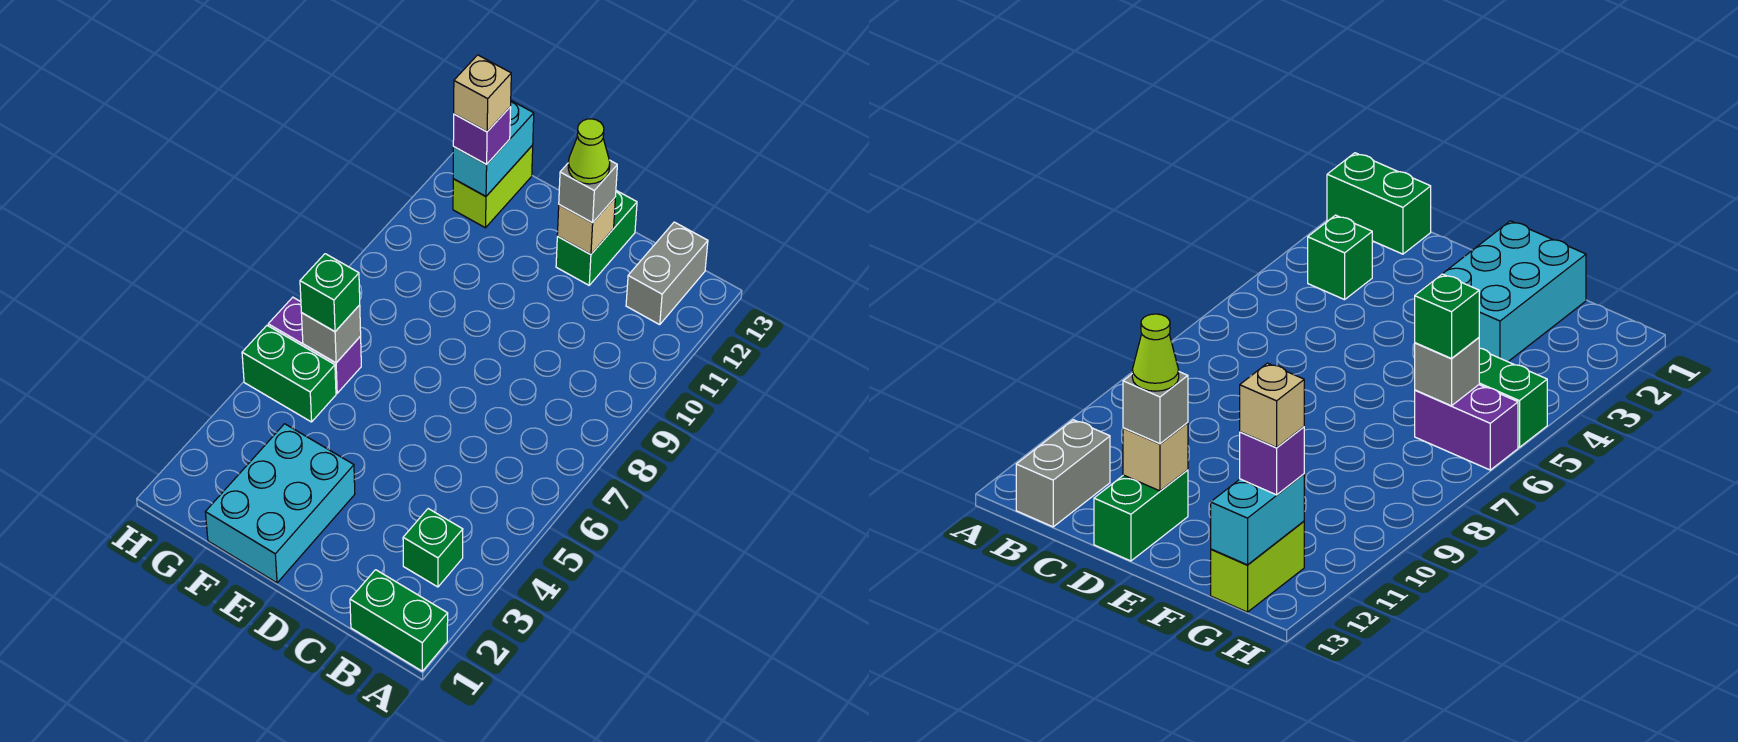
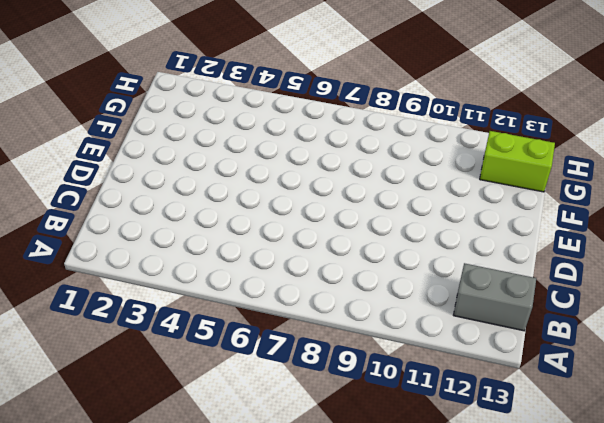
none -> green 1x2 brick [350,570,448,671]
none -> green 1x1 brick [403,509,463,587]
none -> green 1x2 brick [556,191,637,285]

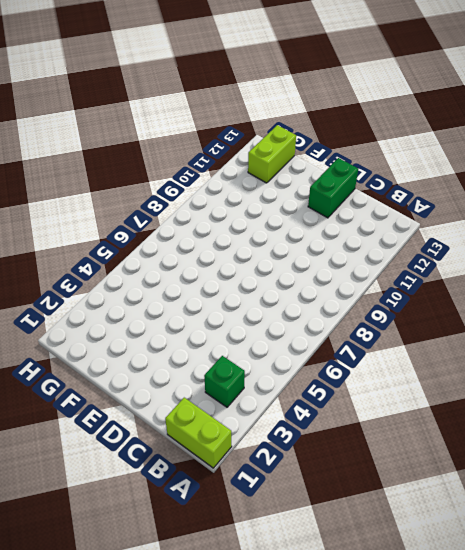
lime 1x2 brick [165,398,232,468] -> green 1x2 brick [350,570,448,671]
none -> grey 1x2 brick [626,222,708,325]
none -> cyan 2x3 brick [205,424,355,583]
none -> green 1x2 brick [242,326,336,422]

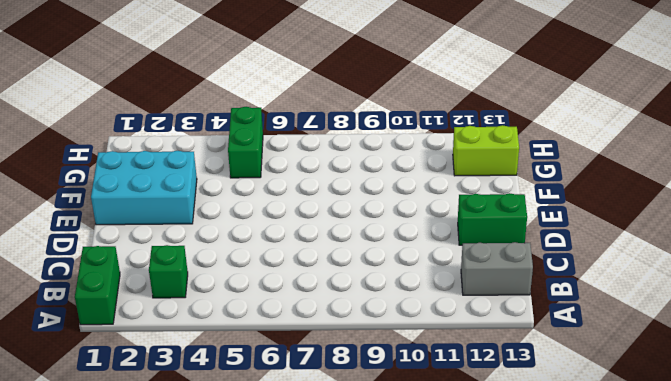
none -> purple 1x2 brick [268,297,361,393]
none -> tan 1x1 brick [557,198,615,254]
none -> grey 1x1 brick [301,305,361,363]

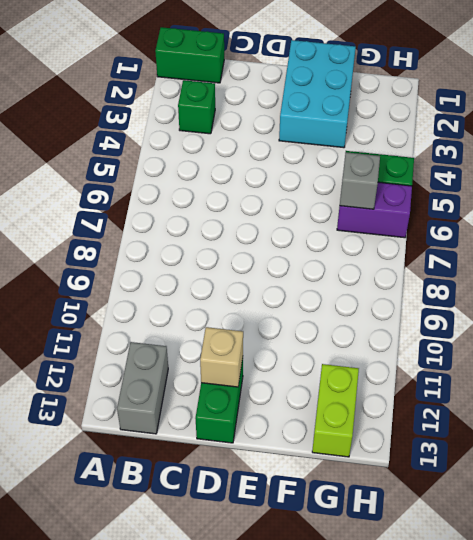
none -> cyan 1x2 brick [453,101,534,196]
none -> grey 1x1 brick [559,160,617,223]
none -> green 1x1 brick [300,254,360,332]

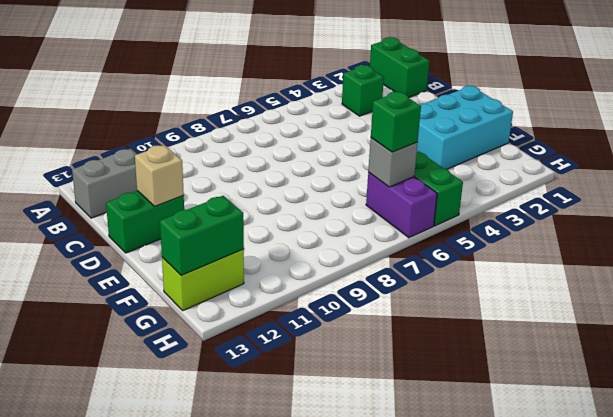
green 1x2 brick [160,196,244,275] -> cyan 1x2 brick [453,101,534,196]
none -> grey 1x1 brick [559,160,617,223]
none -> purple 1x1 brick [453,107,511,165]
none -> lime 1x1 cone [568,119,610,184]

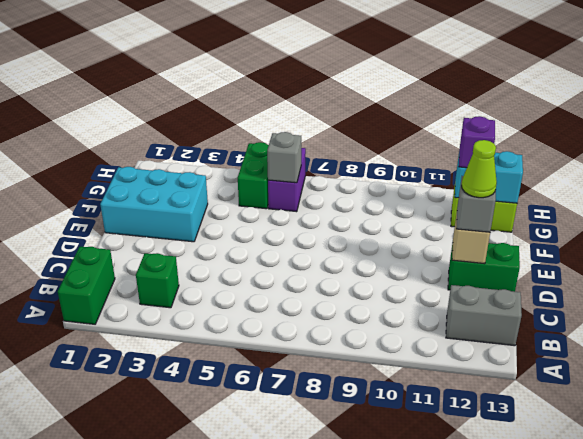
none -> green 1x1 brick [300,254,360,332]
none -> tan 1x1 brick [454,55,511,132]

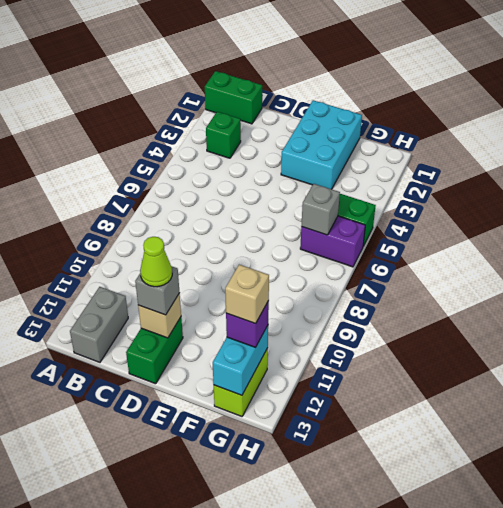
none -> green 1x1 brick [300,254,360,332]

